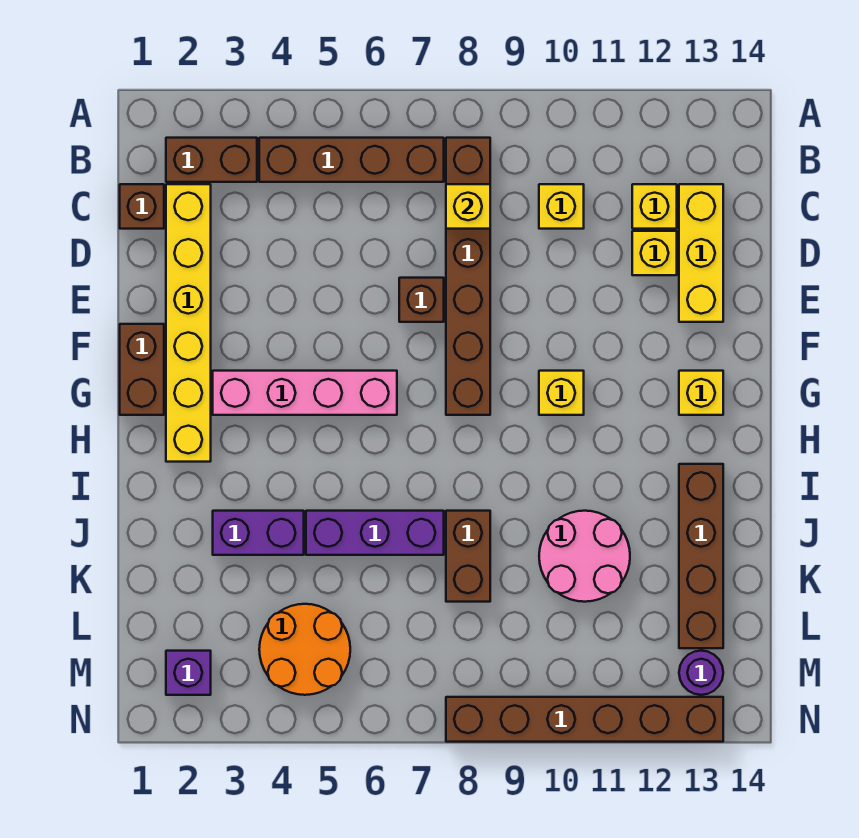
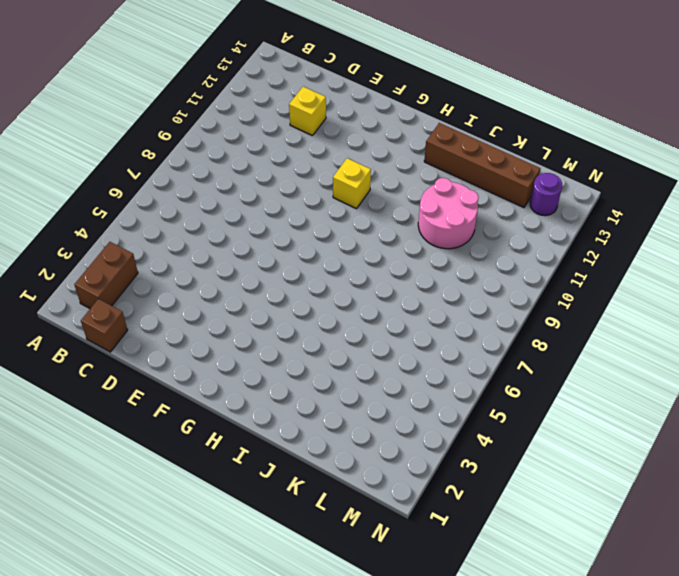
none -> brown 1x4 brick [259,138,444,182]
none -> brown 1x6 brick [446,138,490,415]
none -> yellow 1x6 brick [166,184,211,462]

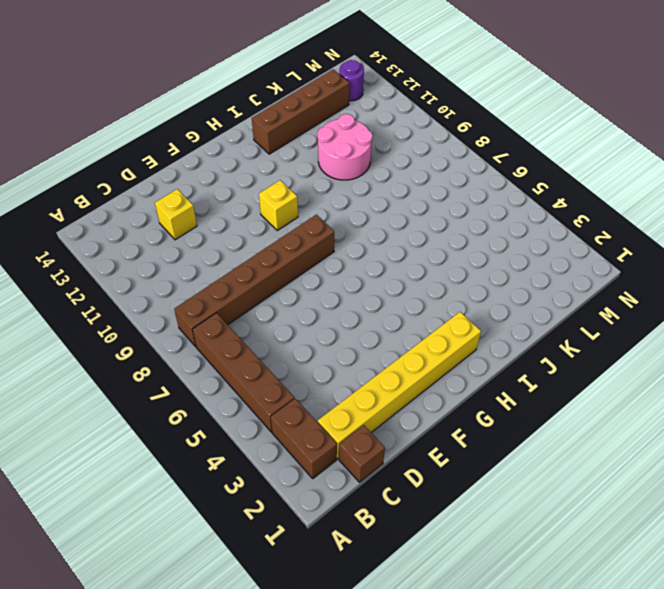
none -> yellow 1x1 brick [539,184,584,229]
none -> yellow 1x1 brick [632,184,677,229]
none -> yellow 1x3 brick [679,184,723,322]

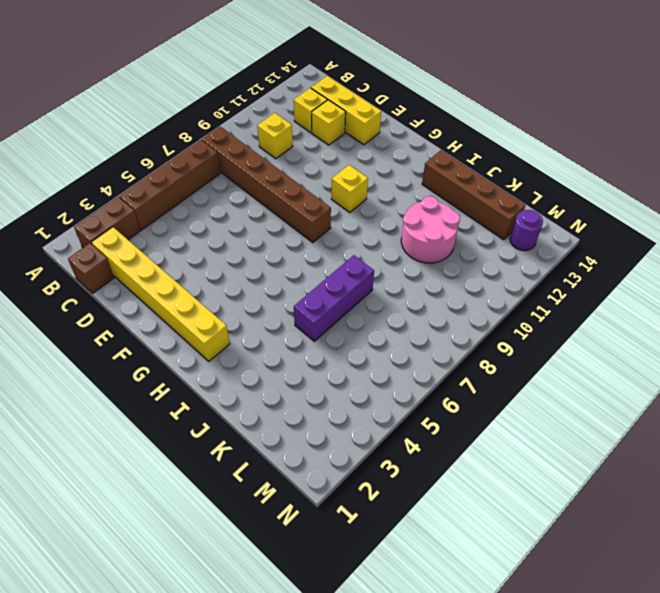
none -> brown 1x1 brick [399,278,444,322]
none -> brown 1x2 brick [120,324,164,415]
none -> pink 1x4 brick [213,371,397,415]

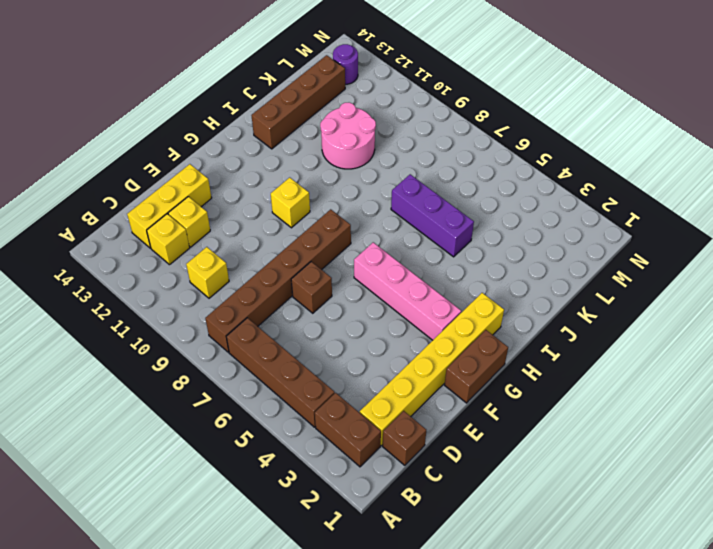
none -> yellow 1x1 brick [679,371,723,415]
none -> purple 1x2 brick [213,511,304,555]
none -> brown 1x2 brick [446,511,490,602]

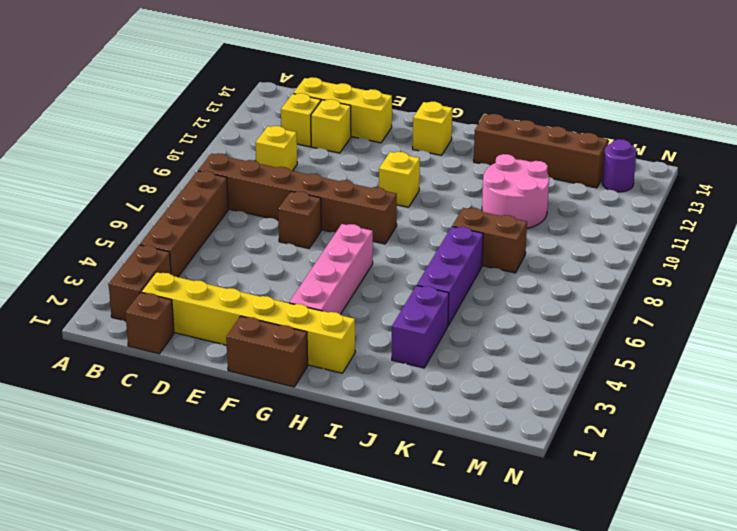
none -> orange 2x2 round brick [259,604,350,695]
none -> purple 1x1 brick [166,651,211,695]
none -> brown 1x6 brick [446,697,723,742]

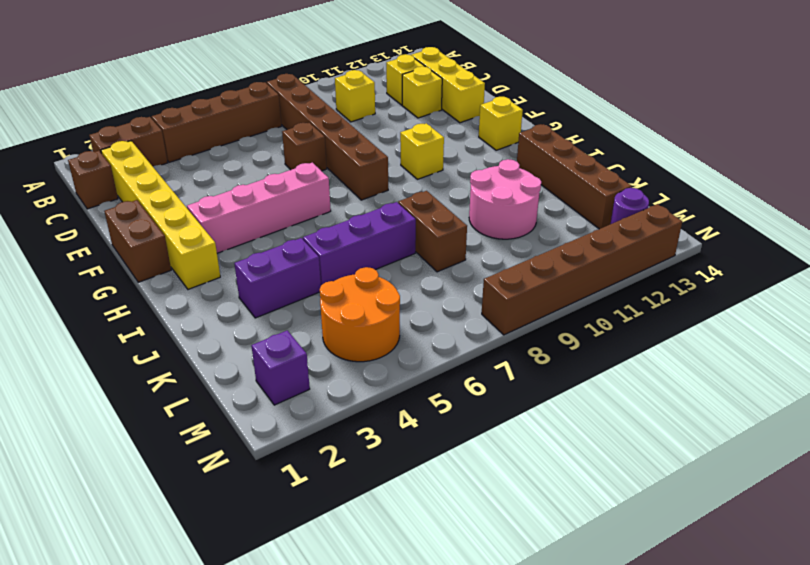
none -> yellow 1x1 brick [446,184,490,229]

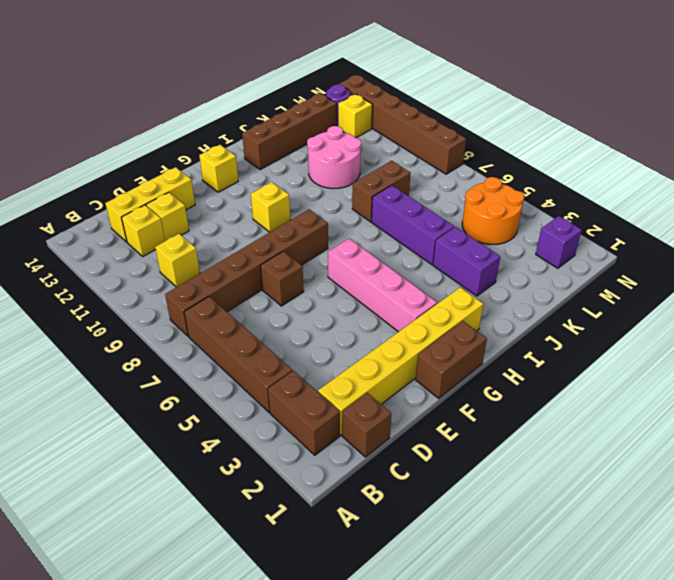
yellow 1x1 brick [338,94,373,138] -> yellow 1x1 brick moved to [446,184,490,229]

